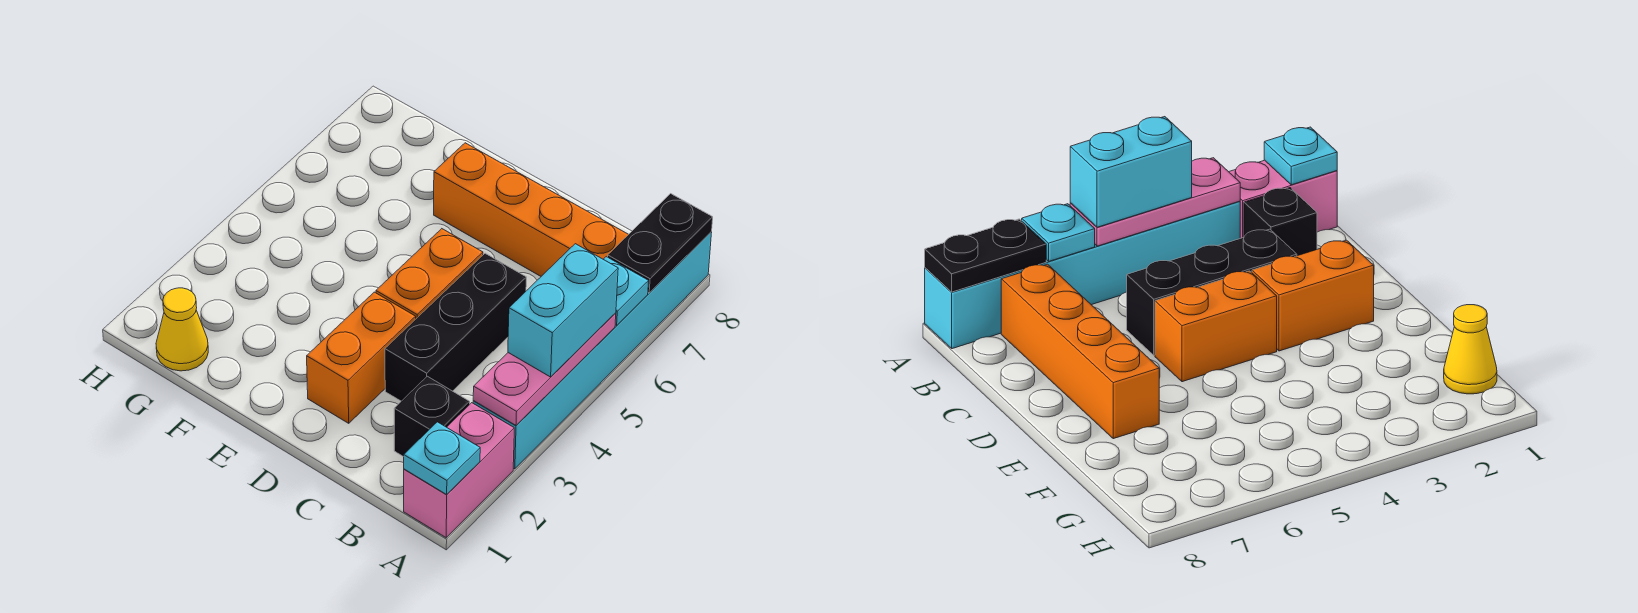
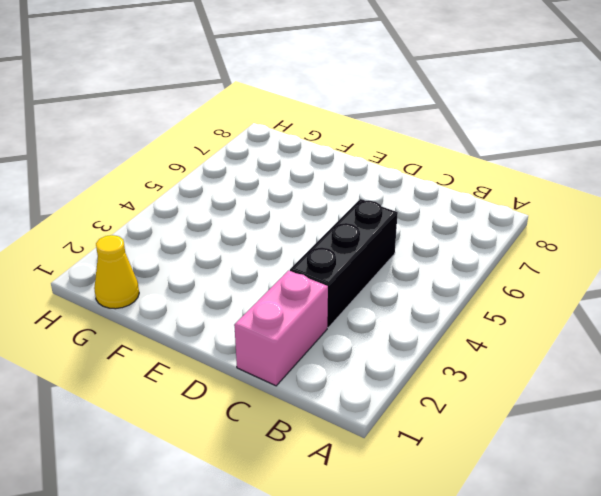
pink 1x2 brick [234,270,328,386] -> pink 1x2 brick moved to [404,403,514,538]
none -> cyan 1x6 brick [473,232,712,469]
none -> black 1x1 brick [394,376,470,457]
none -> orange 1x4 brick [434,143,629,276]

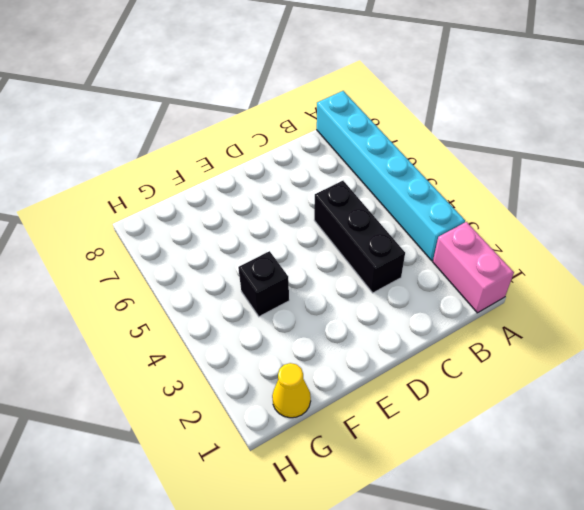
black 1x1 brick [238,251,289,317] -> black 1x1 brick moved to [394,376,470,457]
none -> orange 1x4 brick [434,143,629,276]
none -> orange 1x2 brick [307,292,416,423]
none -> orange 1x2 brick [376,229,483,319]

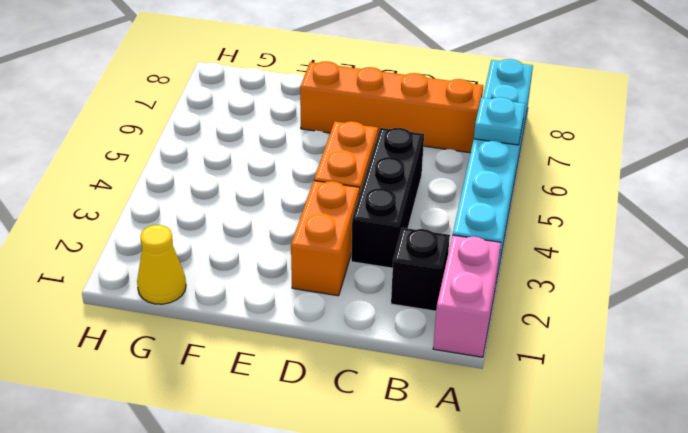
none -> cyan 1x1 plate [404,422,480,494]
none -> pink 1x3 plate [473,313,616,426]
none -> black 1x2 plate [608,194,713,293]

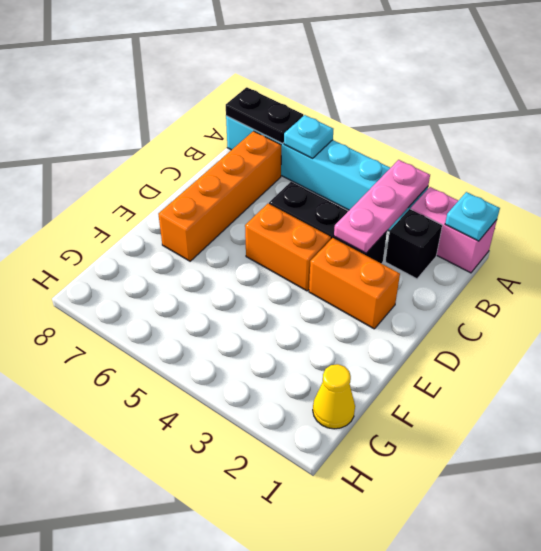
pink 1x3 plate [334,160,430,253] -> pink 1x3 plate turned to [473,313,616,426]
none -> cyan 1x2 brick [508,244,618,377]

